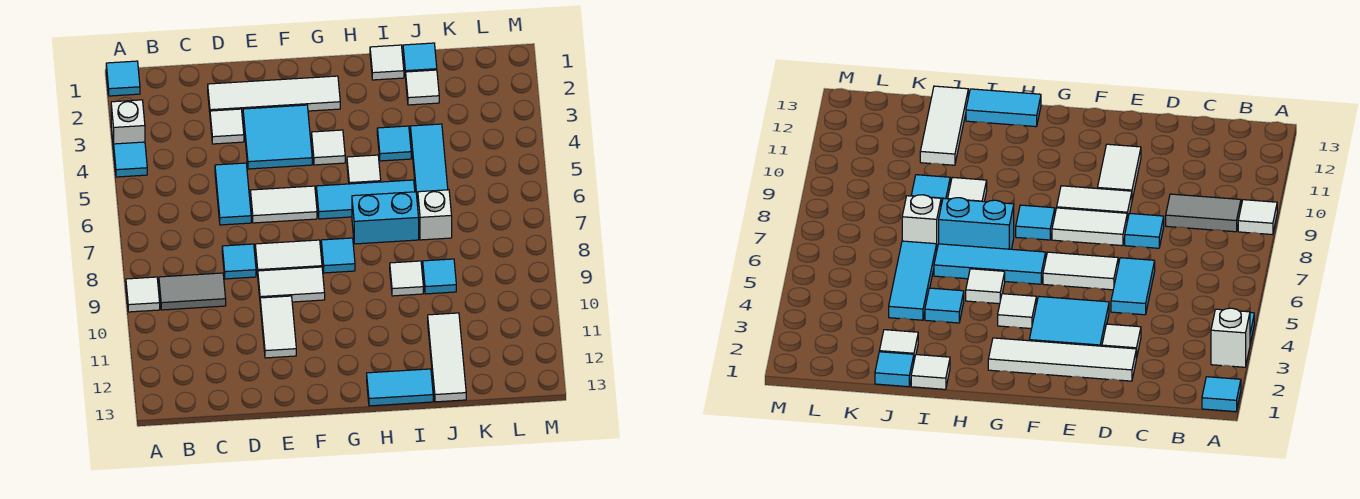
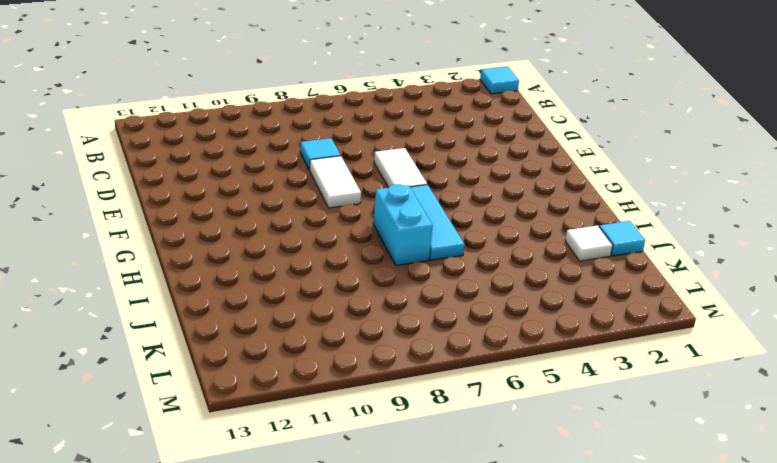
none -> white 1x1 brick [111,100,145,150]
none -> cyan 1x1 tile [114,142,147,177]
none -> white 1x1 tile [126,277,160,312]

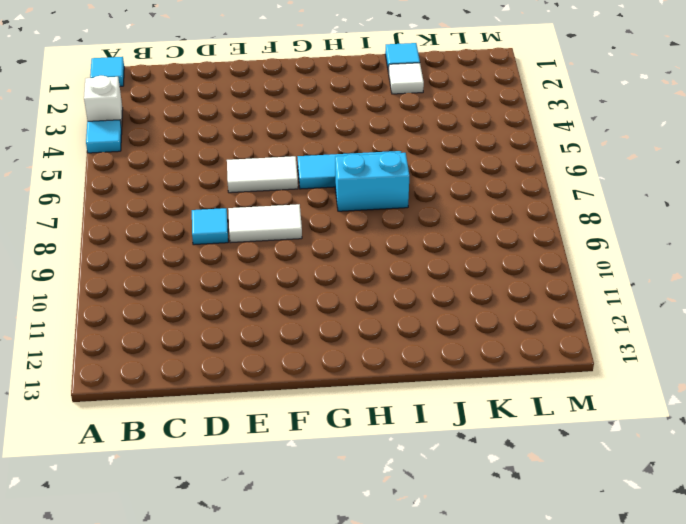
none -> white 1x1 tile [126,277,160,312]
none -> grey 1x2 tile [159,273,226,310]
none -> white 1x4 tile [208,76,340,115]

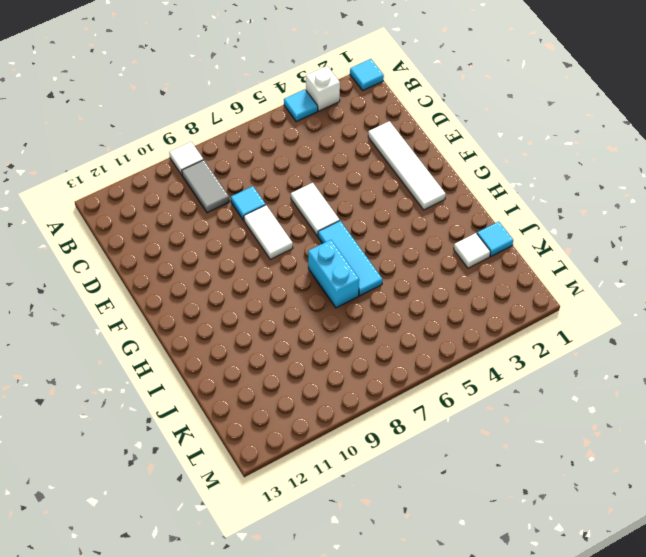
none -> white 1x1 tile [210,109,244,144]
none -> cyan 1x2 tile [215,163,251,225]
none -> cyan 2x2 tile [243,105,312,169]

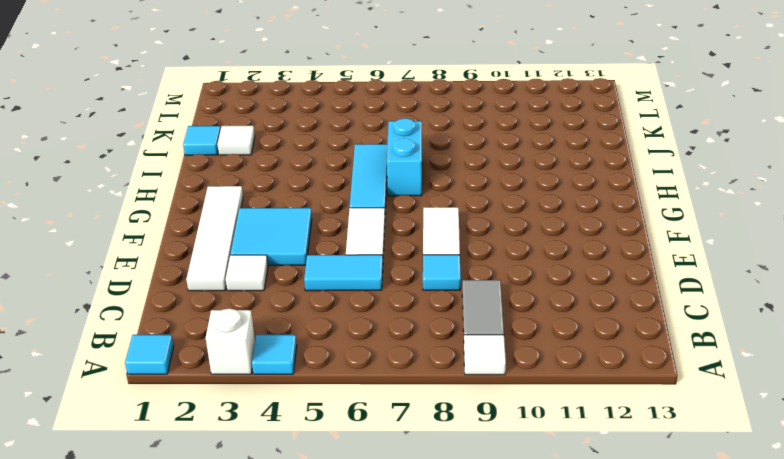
none -> white 1x2 tile [258,267,325,302]
none -> white 1x2 tile [260,296,296,358]
none -> white 1x1 tile [312,130,345,165]

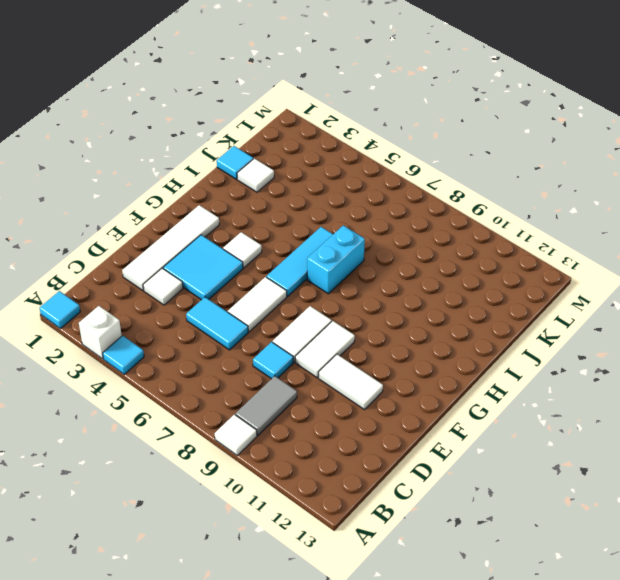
none -> cyan 1x1 tile [321,238,355,273]
none -> white 1x1 tile [347,155,381,184]
none -> cyan 1x2 tile [367,369,433,406]

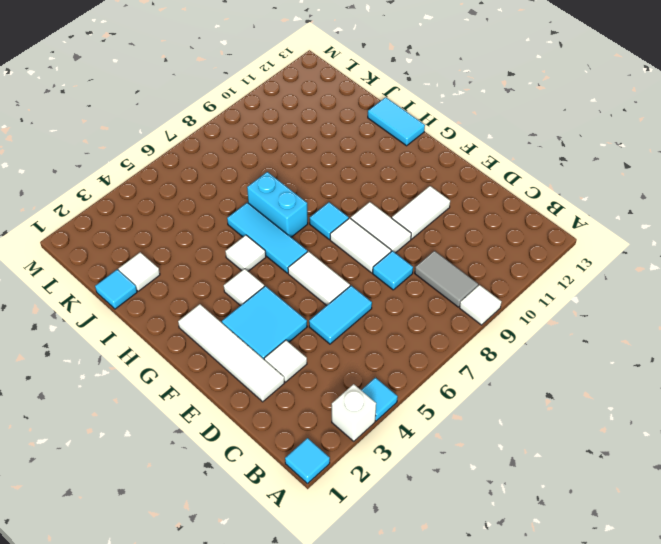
none -> white 1x1 tile [370,45,404,80]
none -> cyan 1x1 tile [377,126,411,161]
none -> white 1x1 tile [390,261,423,296]

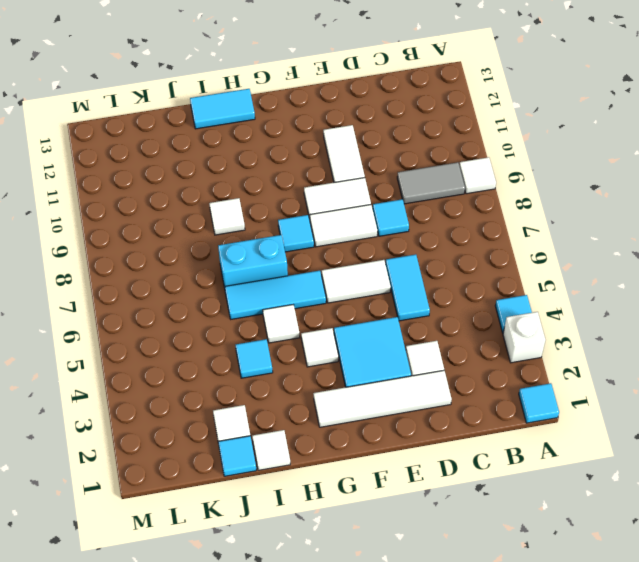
none -> cyan 1x3 tile [410,124,448,205]
none -> white 1x1 brick [417,190,452,240]
none -> cyan 1x1 tile [423,259,456,294]

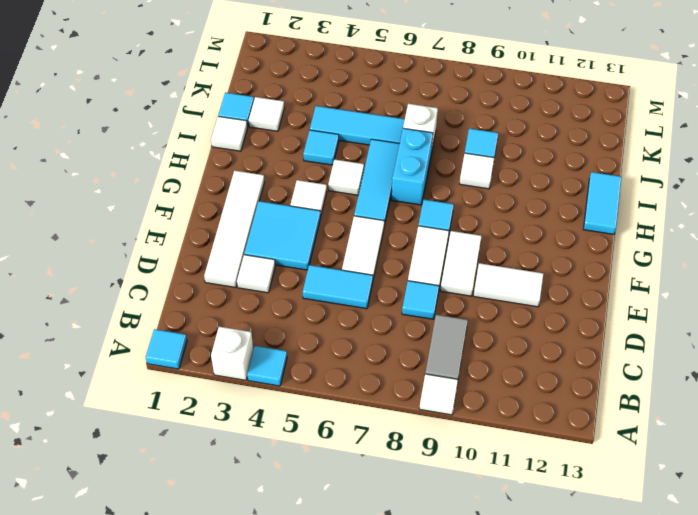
none -> white 1x3 tile [428,313,466,402]

